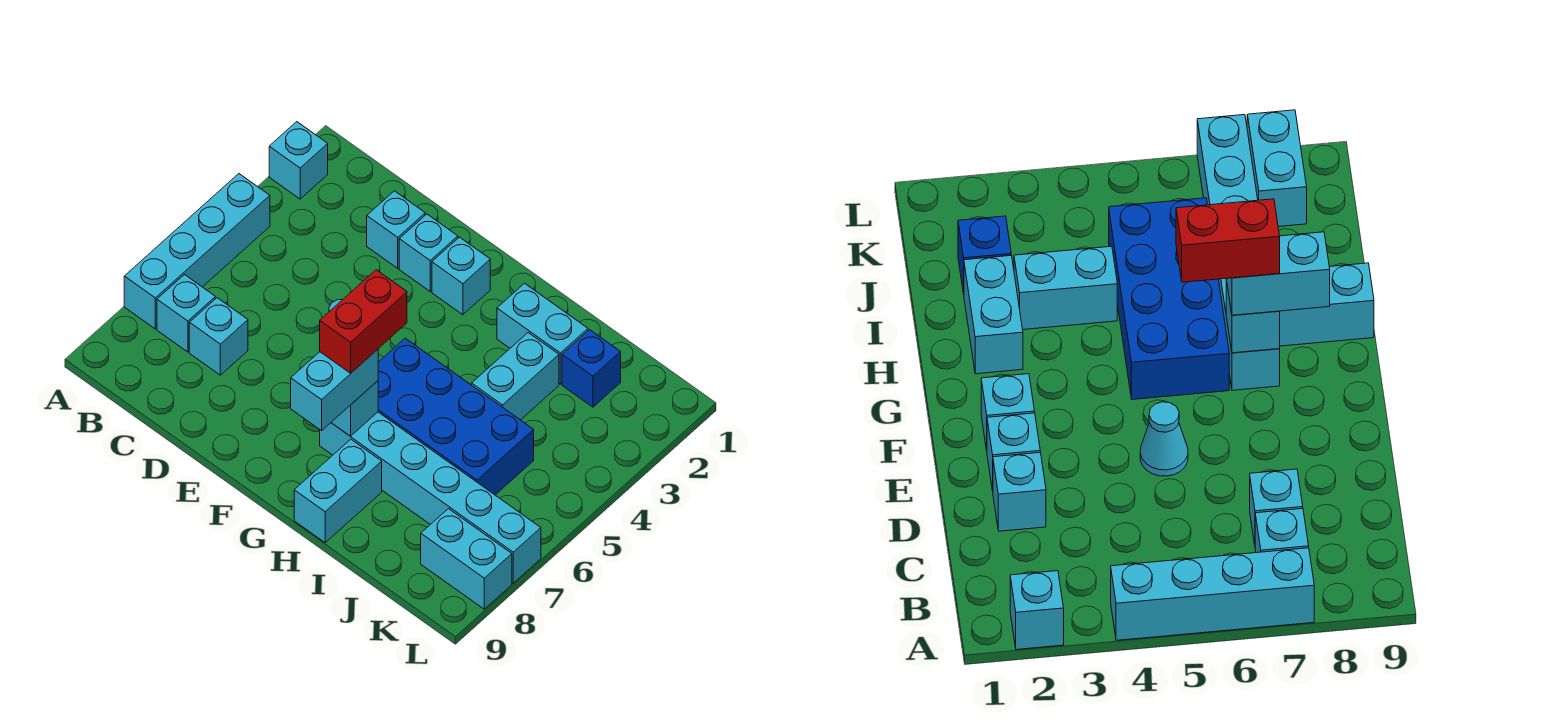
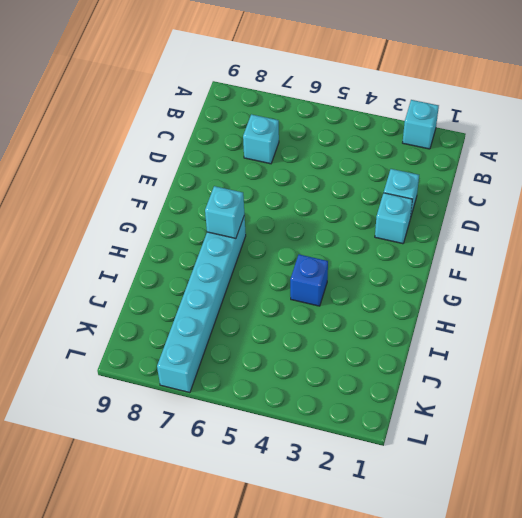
blue 1x1 brick [290,255,328,306] -> blue 1x1 brick moved to [562,330,621,407]
none -> cyan 1x4 brick [124,174,270,329]
none -> cyan 1x1 brick [157,275,215,352]
none -> cyan 1x1 cone [1140,402,1188,476]

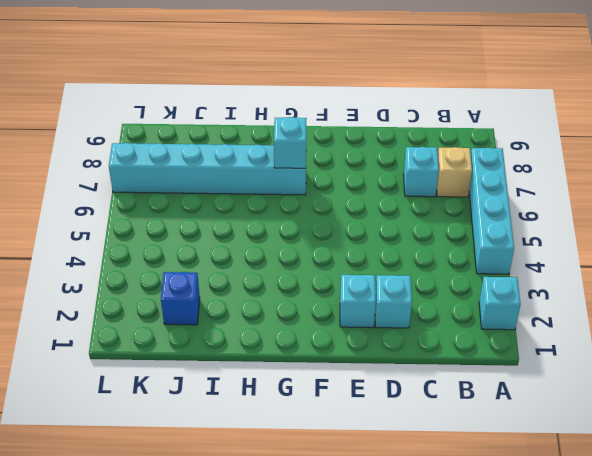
tan 1x1 brick [437,147,472,197] -> cyan 1x1 brick [157,275,215,352]
none -> cyan 1x1 cone [1140,402,1188,476]
none -> cyan 1x1 brick [432,237,490,315]
none -> blue 2x4 brick [378,338,534,495]

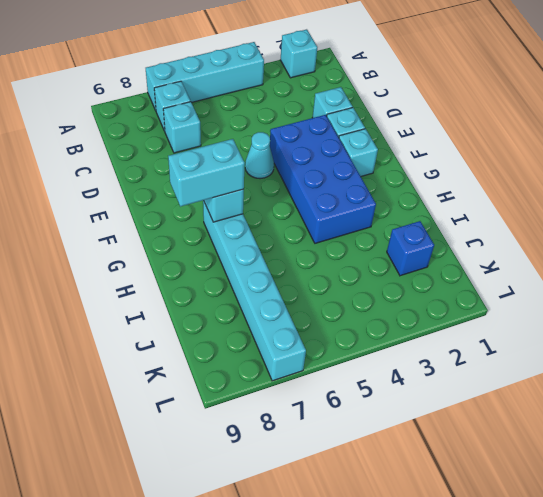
blue 2x4 brick [270,115,376,243] -> blue 2x4 brick moved to [378,338,534,495]
none -> cyan 1x2 brick [497,283,588,384]
none -> cyan 1x2 brick [294,439,382,543]
none -> cyan 1x2 brick [472,333,559,420]

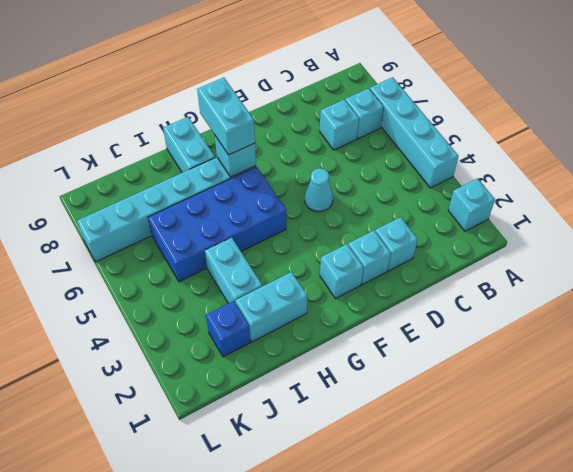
none -> cyan 1x2 brick [421,509,512,609]
none -> red 1x2 brick [320,270,407,373]

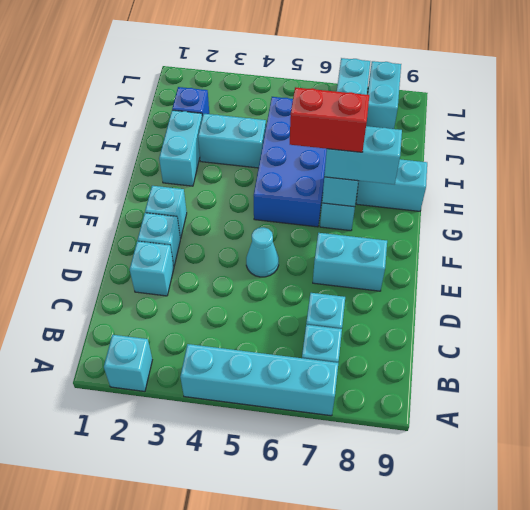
cyan 1x2 brick [313,233,387,291] -> none

